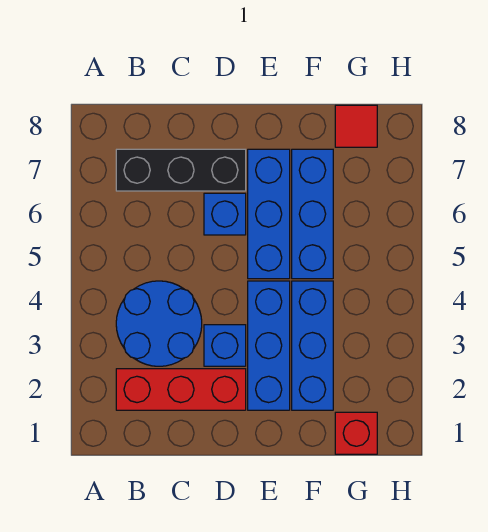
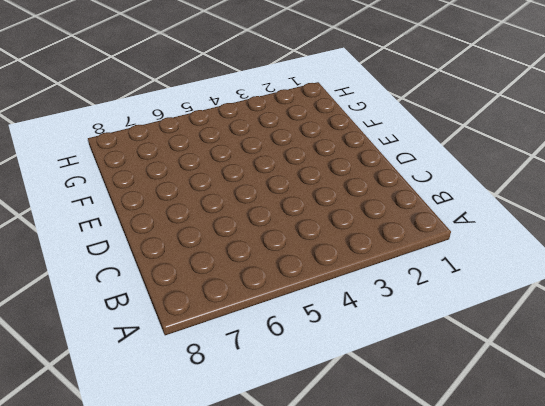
none -> red 1x3 brick [116,369,246,410]
none -> blue 2x2 round brick [116,281,202,366]

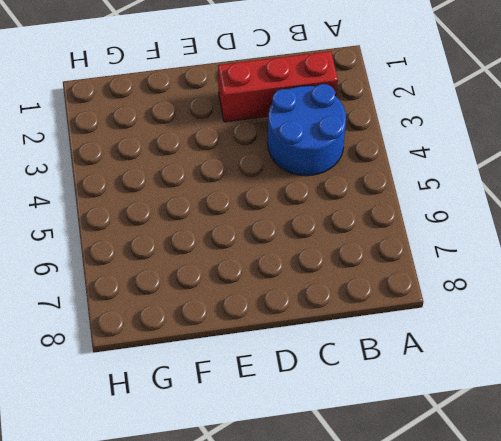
none -> black 1x3 brick [116,149,246,191]
none -> blue 1x1 brick [204,325,246,366]

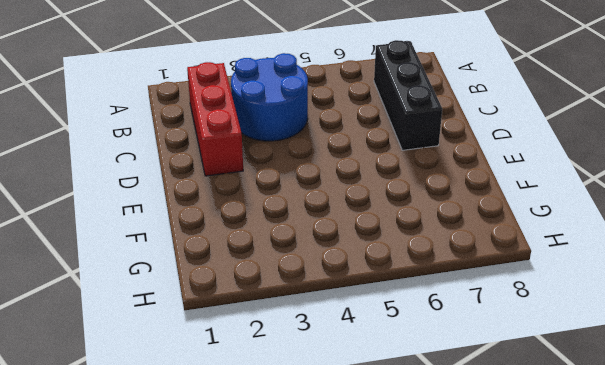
none -> blue 1x1 brick [204,325,246,366]
none -> blue 1x1 brick [204,193,246,235]

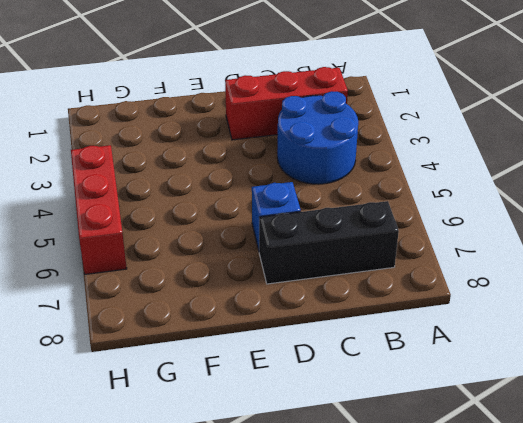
red 1x3 brick [71,145,127,274] -> none
none -> blue 1x1 brick [204,325,246,366]
none -> blue 1x3 brick [248,281,290,410]

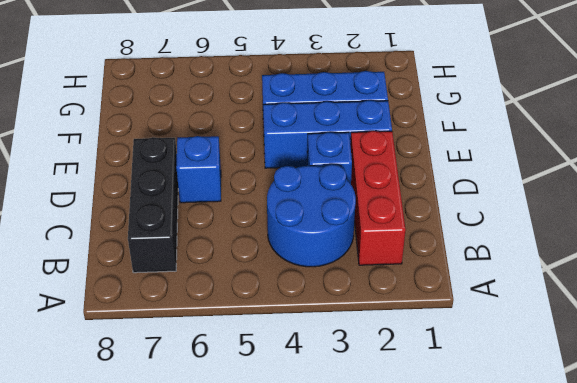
none -> blue 1x3 brick [248,149,290,279]
none -> blue 1x3 brick [292,149,333,279]

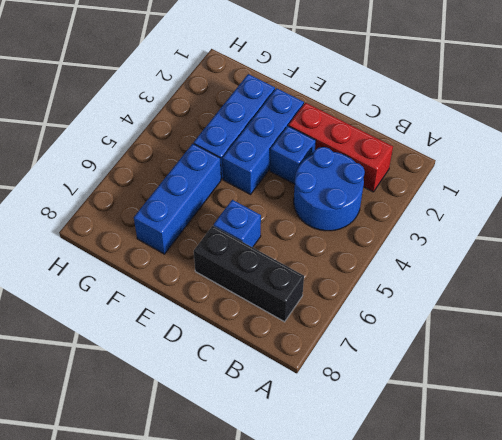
none -> blue 1x3 brick [248,149,290,279]
none -> red 1x1 brick [335,412,377,454]

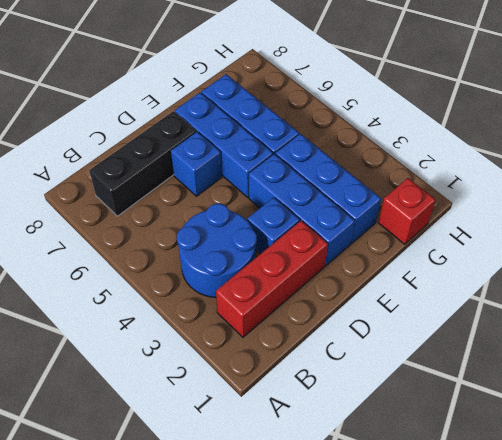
none -> red 1x1 tile [335,105,377,147]

